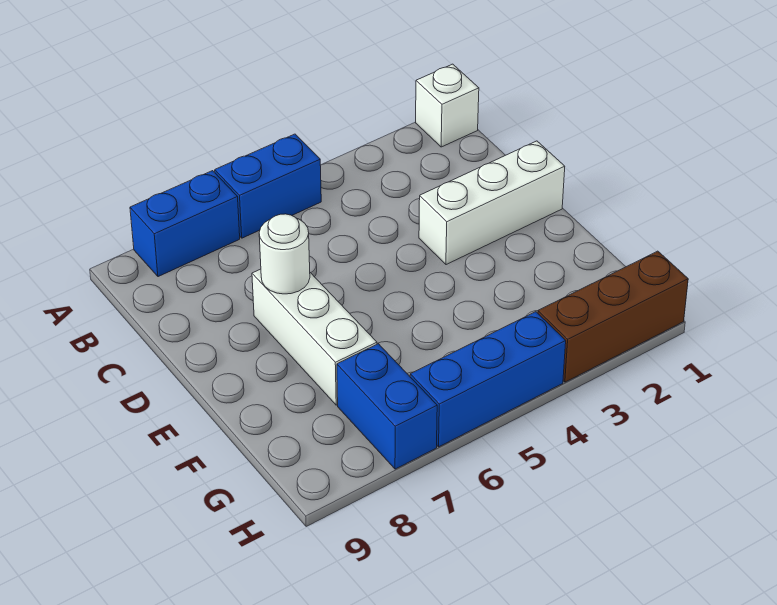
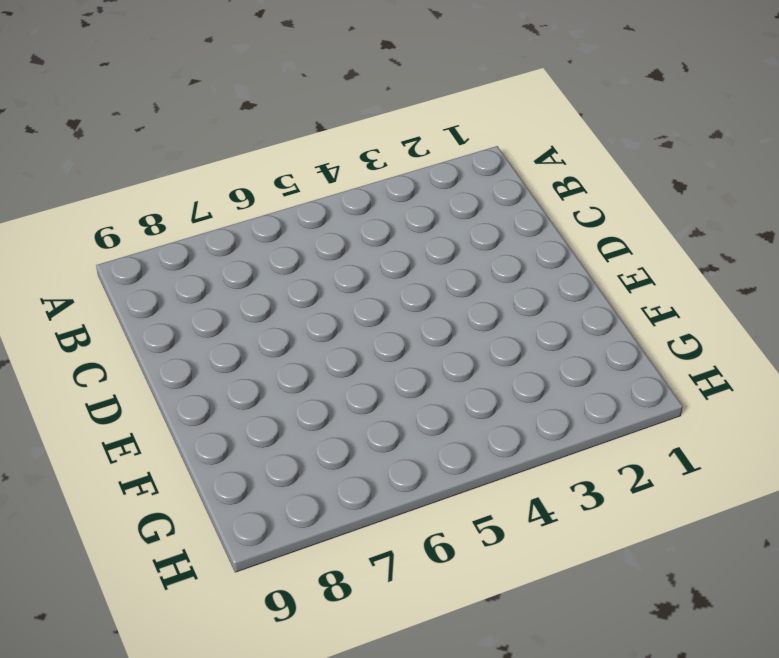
none -> white 1x1 brick [416,64,479,147]
none -> blue 1x2 brick [215,134,321,238]

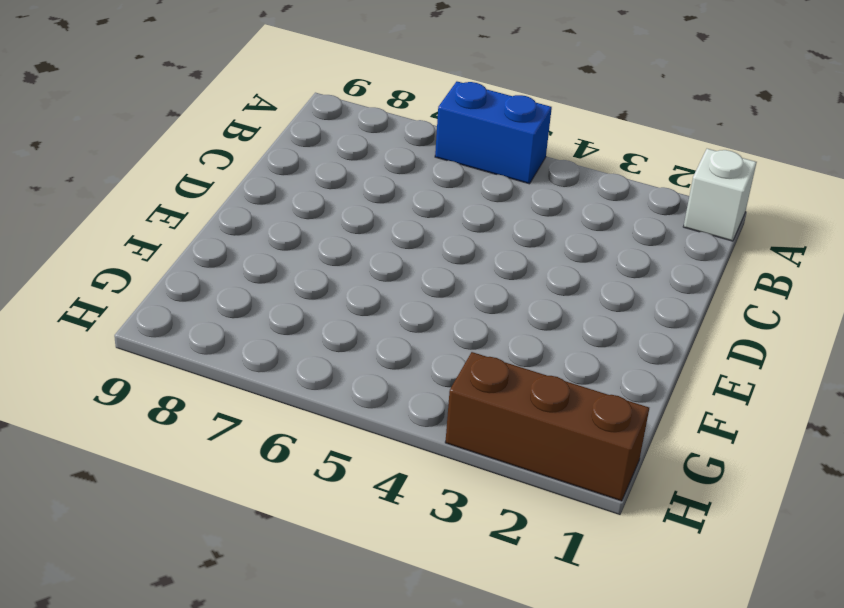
none -> blue 1x2 brick [130,171,240,277]
none -> white 1x3 brick [419,141,565,265]

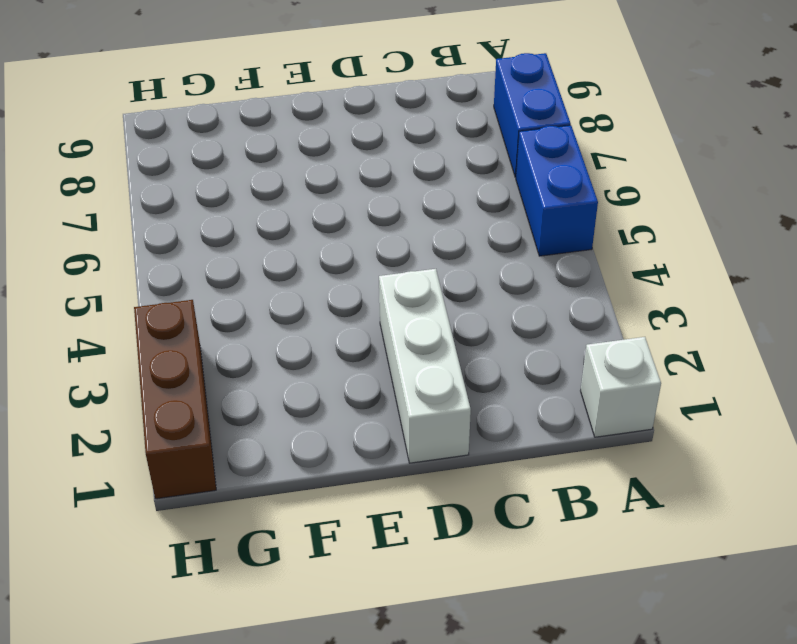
none -> white 1x3 brick [252,269,377,405]
none -> blue 1x2 brick [337,344,437,469]

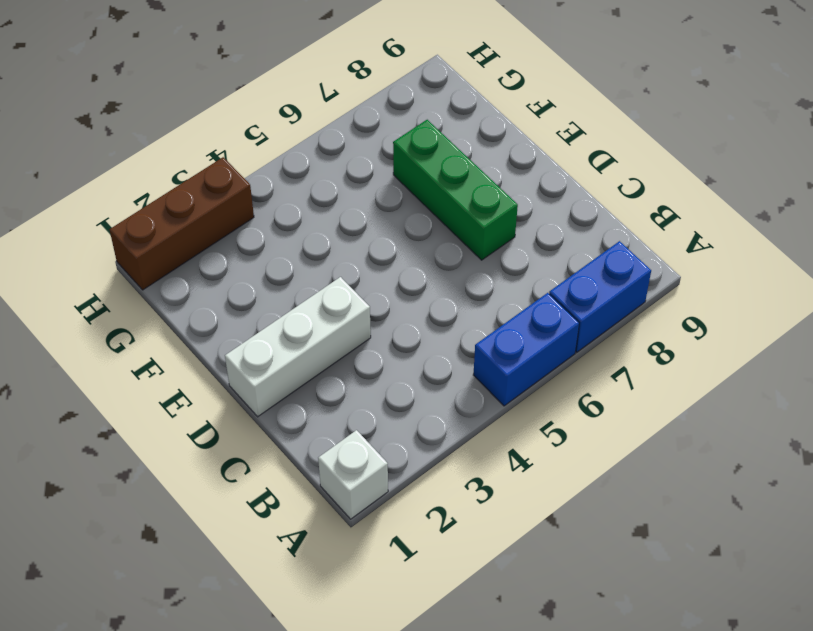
green 1x3 brick [393,120,518,260] -> white 1x3 brick [252,269,377,405]
none -> blue 1x2 brick [337,344,437,469]
none -> blue 1x3 brick [410,312,566,447]

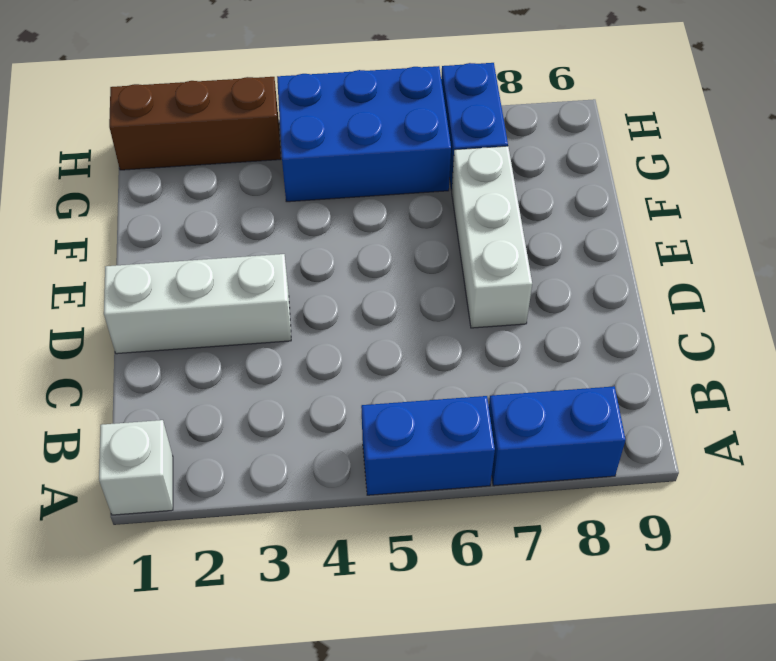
blue 2x3 brick [277,66,451,202] -> blue 1x3 brick [410,312,566,447]
none -> white 1x1 round brick [259,214,310,294]

